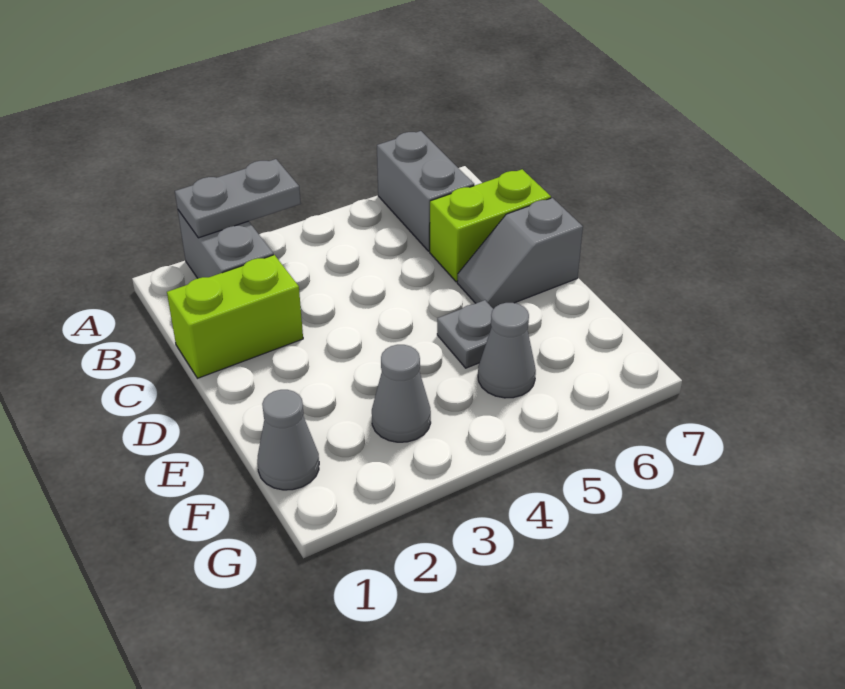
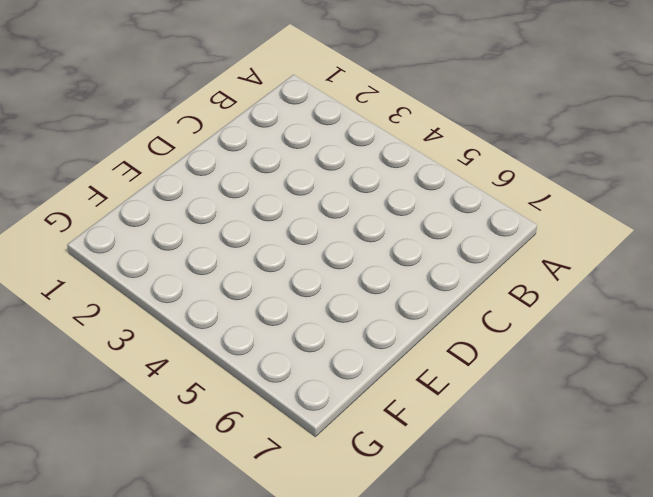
none -> grey 1x2 brick [178,210,273,278]
none -> grey 1x2 brick [377,131,474,251]

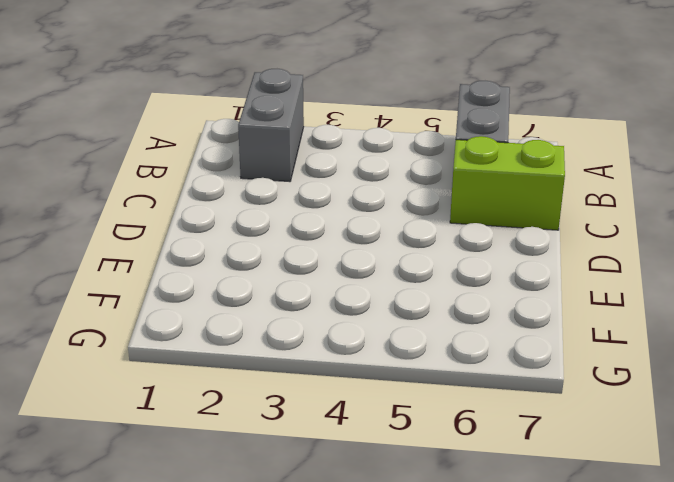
none -> lime 1x2 brick [167,255,303,378]
none -> grey 1x2 slope [457,198,583,309]

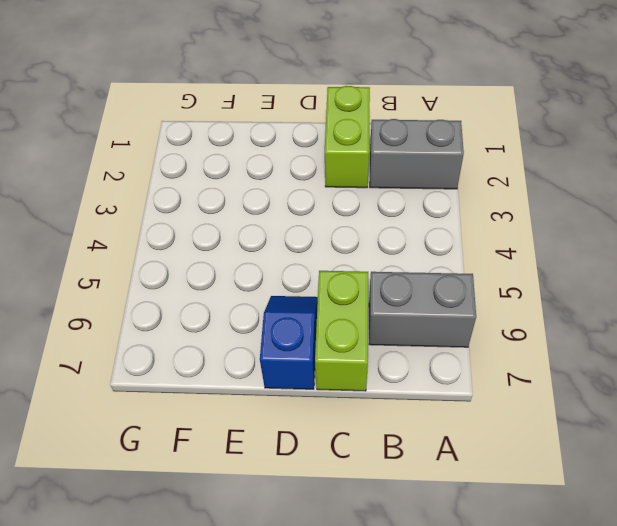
blue 1x2 slope [260,296,318,389] -> grey 1x2 slope [457,198,583,309]
none -> grey 1x1 plate [437,300,493,368]
none -> grey 1x1 cone [257,390,319,490]

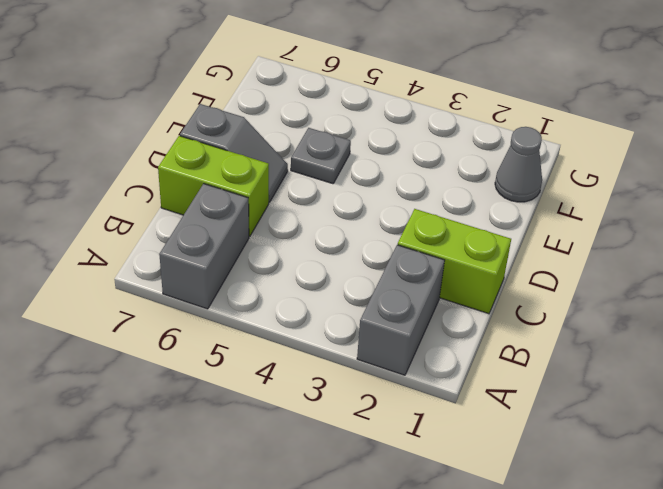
none -> grey 1x1 cone [372,345,431,442]
none -> grey 1x1 cone [478,303,536,398]

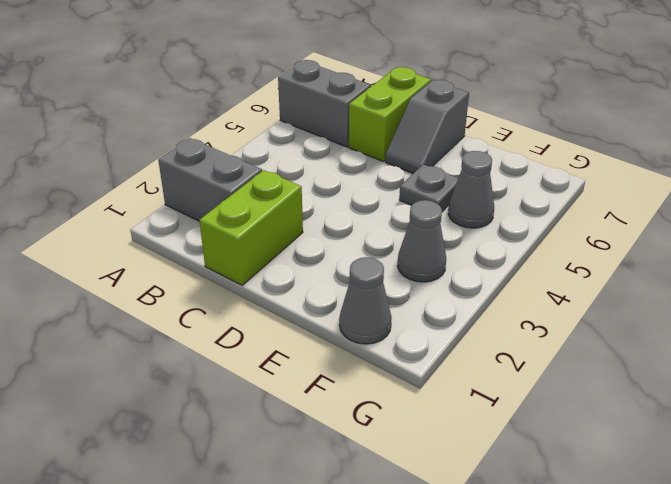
none -> grey 1x2 plate [175,159,301,238]

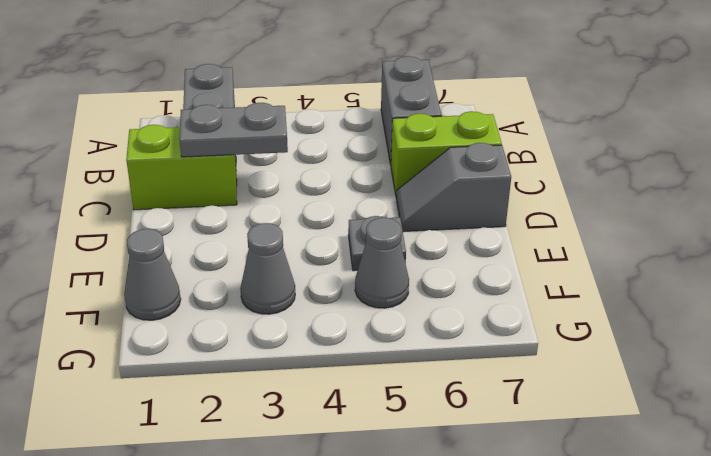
grey 1x2 plate [179,103,288,157] -> grey 1x2 plate moved to [175,159,301,238]

